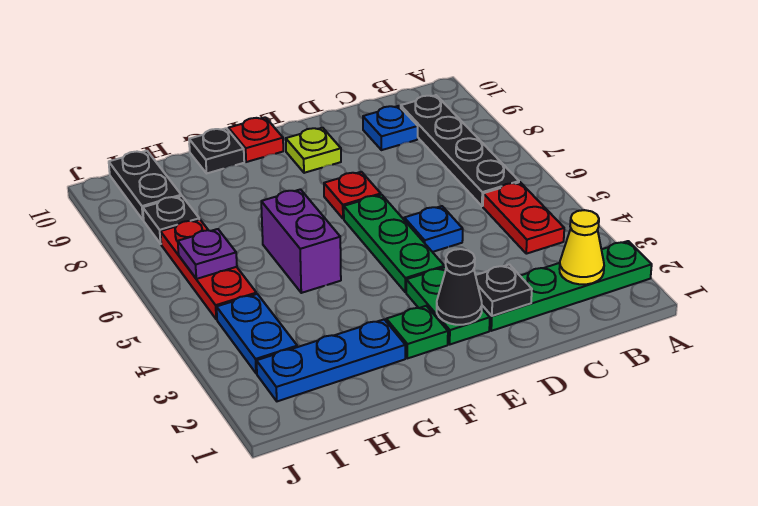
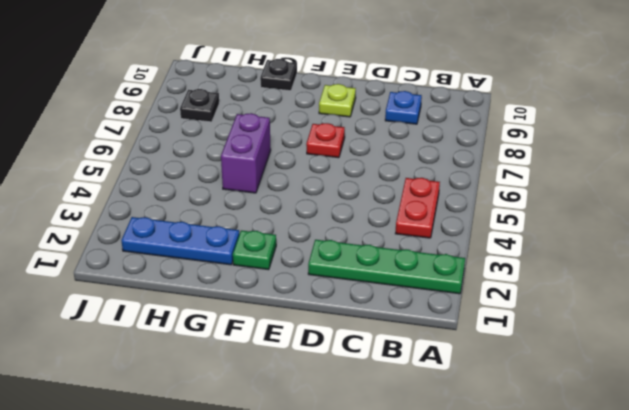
none -> black 1x4 plate [401,95,519,206]
none -> blue 1x1 plate [404,206,463,252]
none -> green 1x2 plate [406,267,490,344]

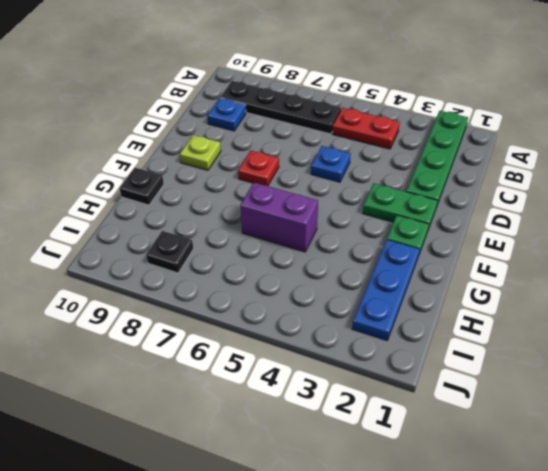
none -> green 1x3 plate [344,195,444,292]
none -> red 1x1 plate [229,117,283,162]
none -> blue 1x2 plate [217,294,297,373]

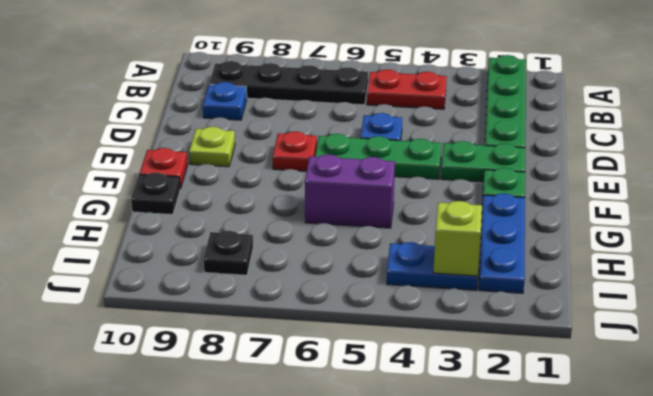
lime 1x1 brick [433,201,482,276] -> none
none -> red 1x3 plate [160,219,257,319]
none -> black 1x2 plate [109,151,181,220]
none -> yellow 1x1 cone [559,210,604,284]

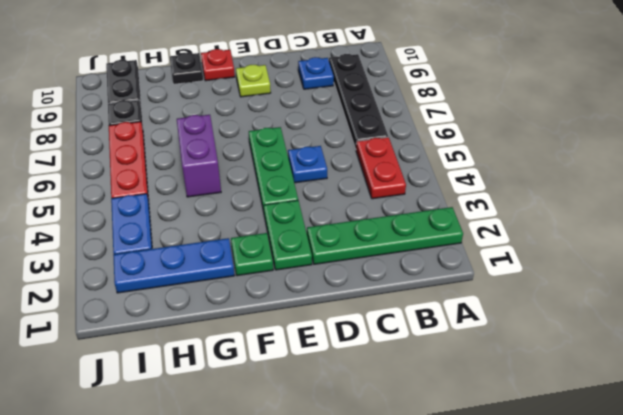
none -> red 1x1 plate [324,172,381,219]
none -> yellow 1x1 cone [559,210,604,284]
none -> black 1x1 plate [476,264,532,316]

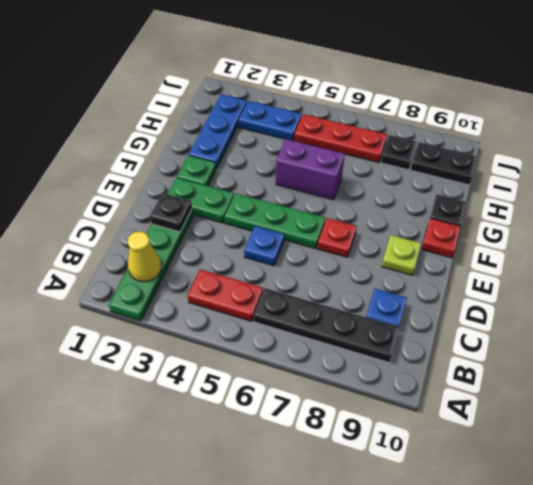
none -> black 1x1 cone [437,249,482,325]
none -> purple 1x1 plate [178,229,237,279]

